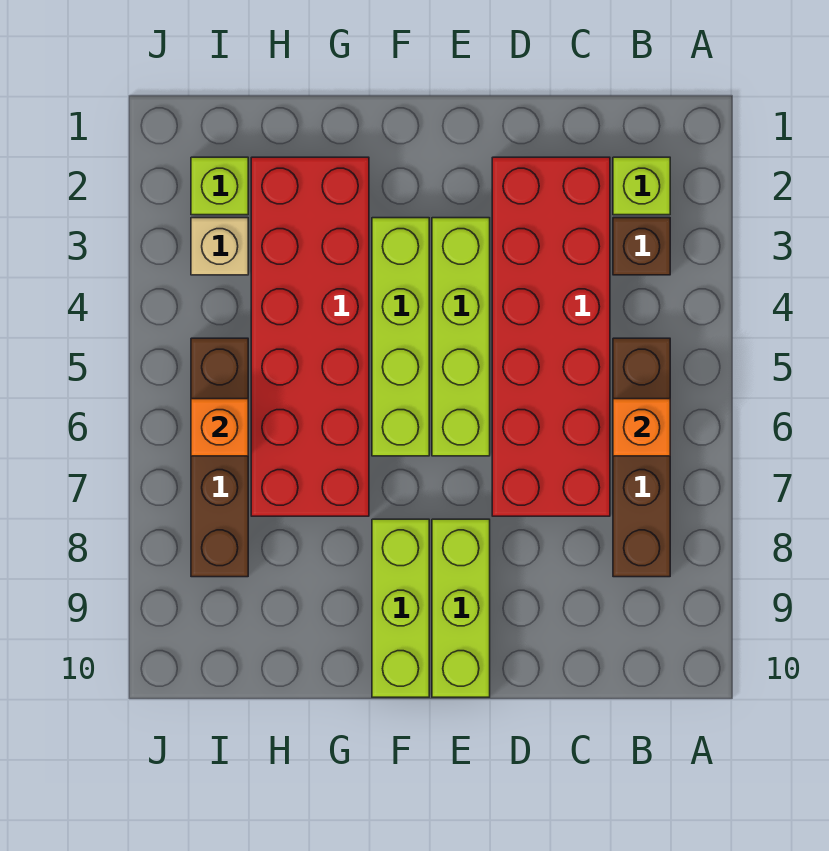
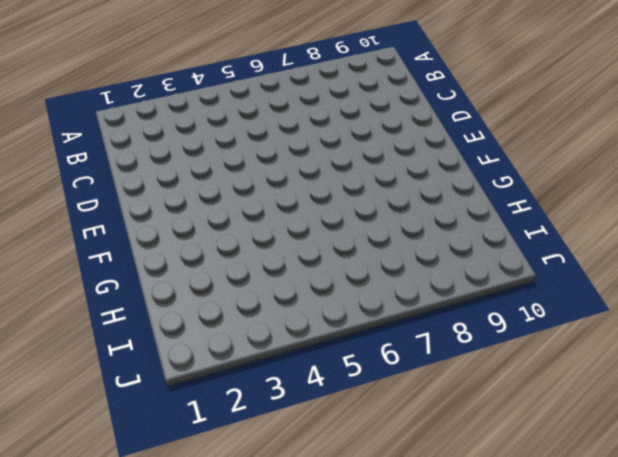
none -> lime 1x1 brick [613,157,670,215]
none -> brown 1x1 brick [613,218,670,275]
none -> brown 1x4 brick [613,338,670,577]

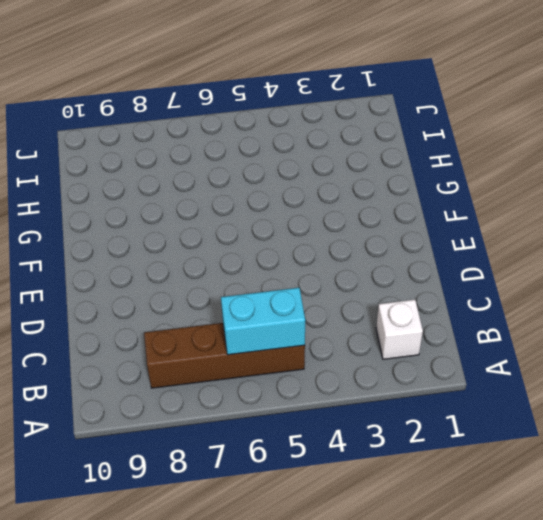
white 1x1 brick [376,300,423,359] -> lime 1x1 brick [613,157,670,215]
cyan 1x2 brick [221,288,305,355] -> orange 1x1 brick [613,399,670,456]
none -> brown 1x1 brick [613,218,670,275]
none -> red 2x6 brick [492,157,610,516]
none -> lime 1x4 brick [432,218,490,456]

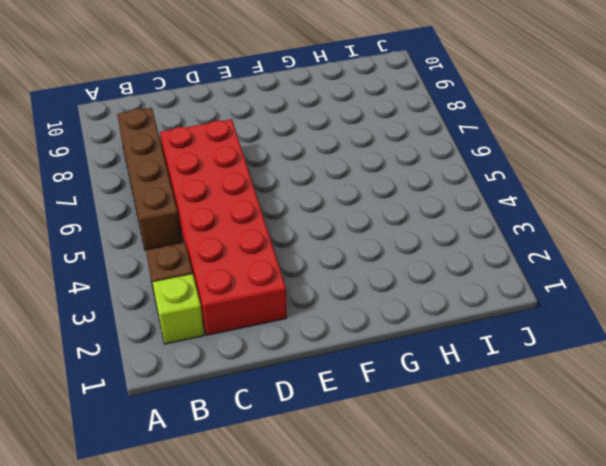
none -> lime 1x4 brick [432,218,490,456]
none -> lime 1x3 brick [432,519,490,697]
none -> lime 1x4 brick [372,218,429,456]

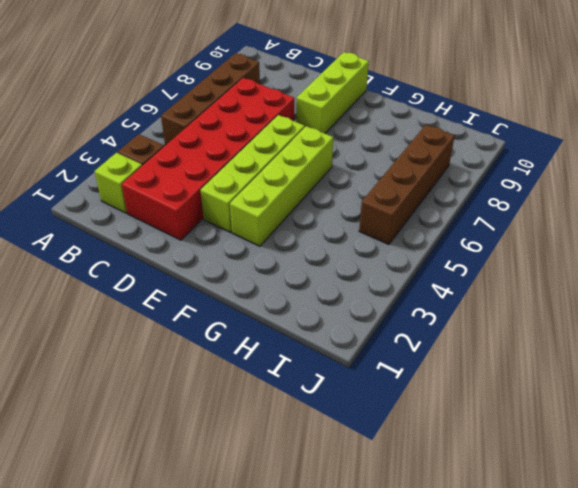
none -> lime 1x3 brick [372,519,429,697]
none -> red 2x6 brick [251,157,369,516]
none -> lime 1x1 brick [191,157,248,215]

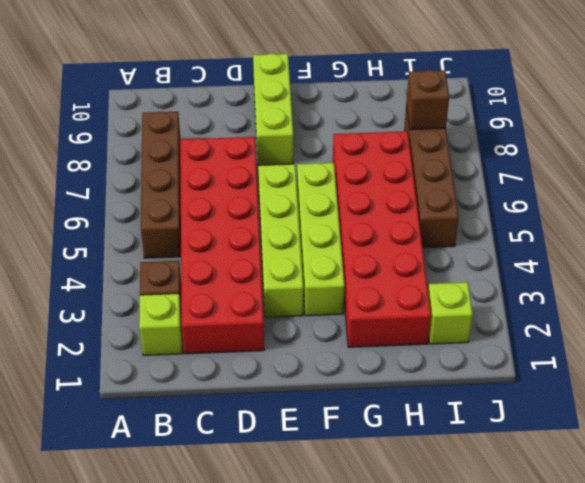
brown 1x1 brick [406,70,449,130] -> none
none -> lime 1x3 brick [372,519,429,697]
none -> tan 1x1 brick [191,218,248,275]
none -> orange 1x1 brick [613,399,670,456]

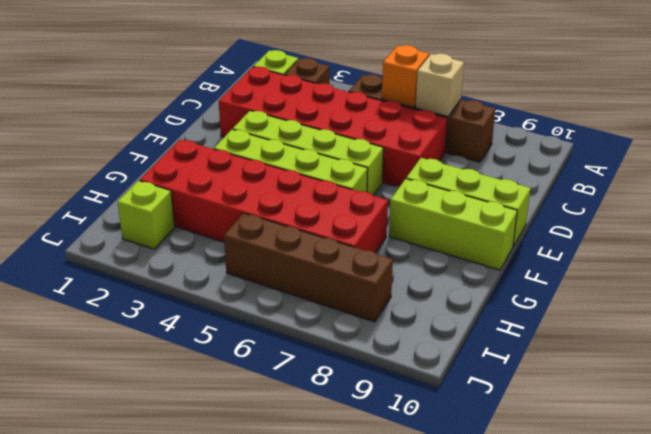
tan 1x1 brick [416,54,464,117] -> tan 1x1 brick moved to [191,218,248,275]
none -> orange 1x1 brick [191,399,248,456]

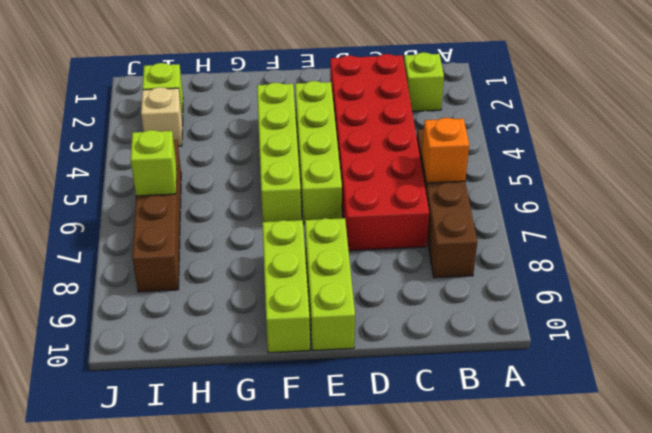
lime 1x1 brick [130,130,177,196] -> orange 1x1 brick [191,399,248,456]
none -> brown 1x1 brick [613,218,670,275]
none -> red 2x6 brick [251,157,369,516]

